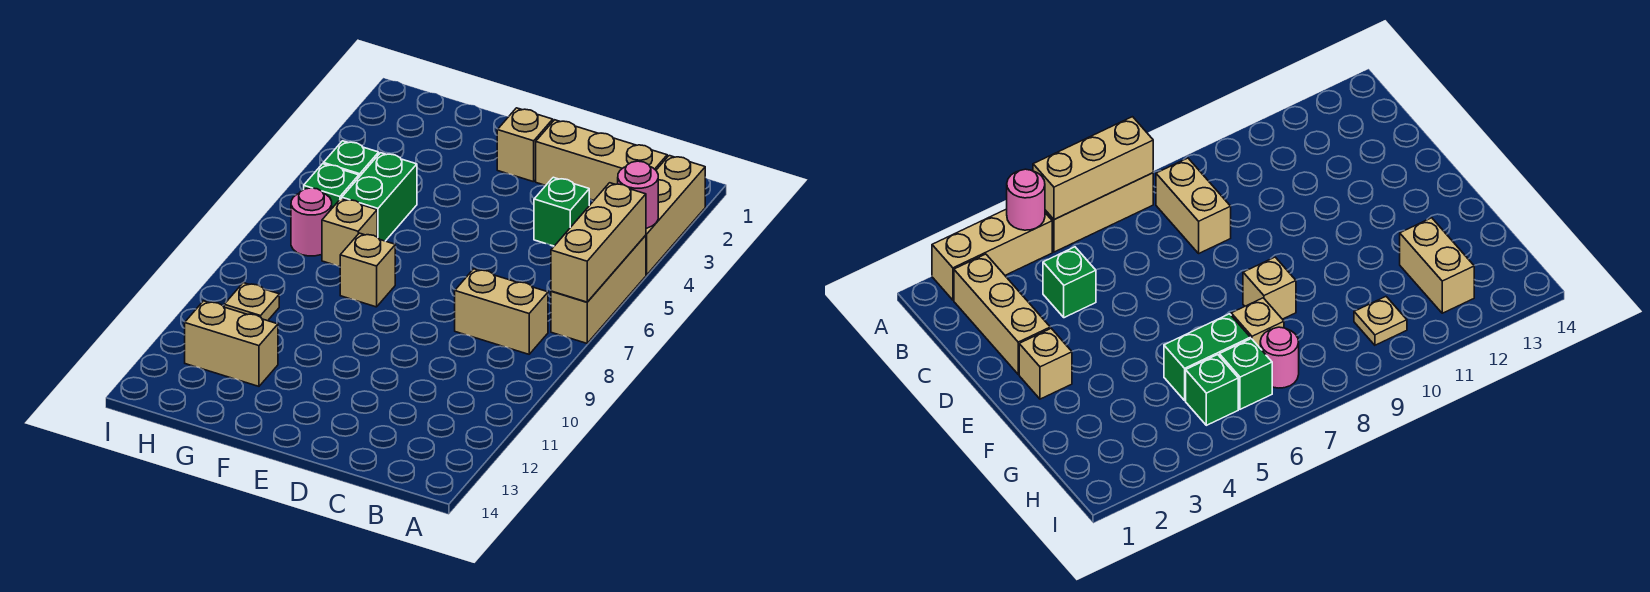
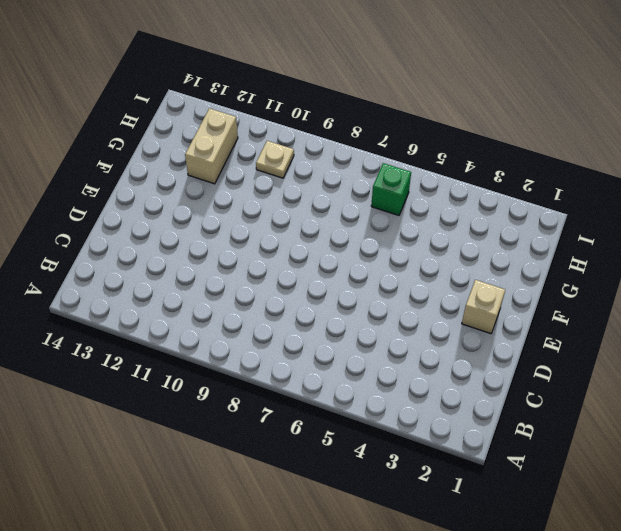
none -> tan 1x3 brick [646,156,705,275]
none -> tan 1x3 brick [551,235,646,343]
none -> tan 1x3 brick [536,120,667,200]

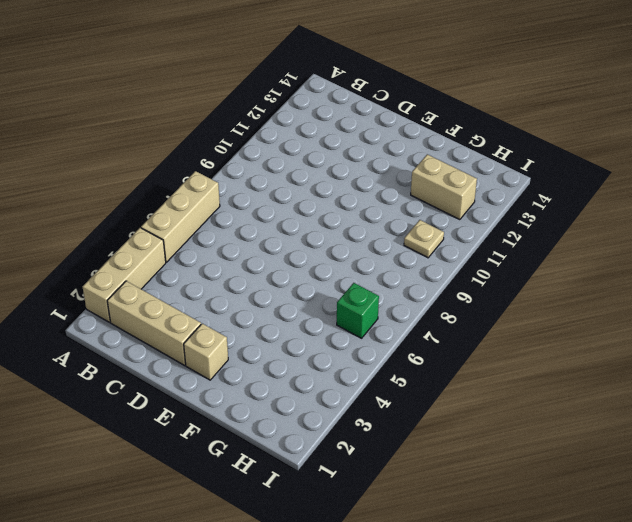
none -> tan 1x2 brick [455,269,548,354]
none -> green 1x1 brick [534,177,589,246]
none -> tan 1x1 brick [340,233,395,307]

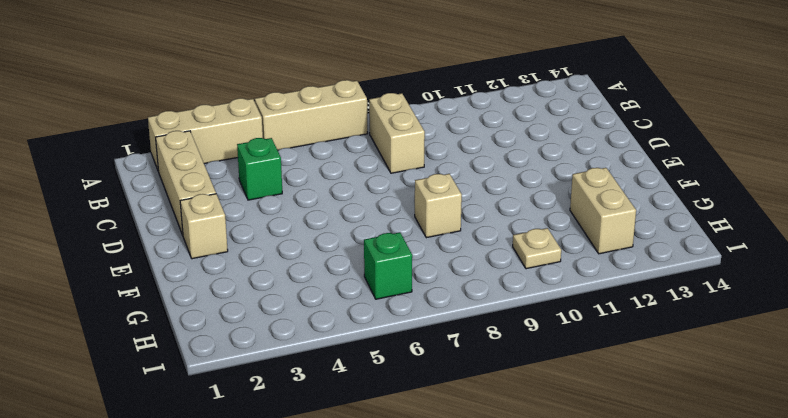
none -> green 1x2 brick [342,153,417,241]
none -> tan 1x1 brick [322,198,377,267]
none -> green 1x1 brick [323,141,379,177]

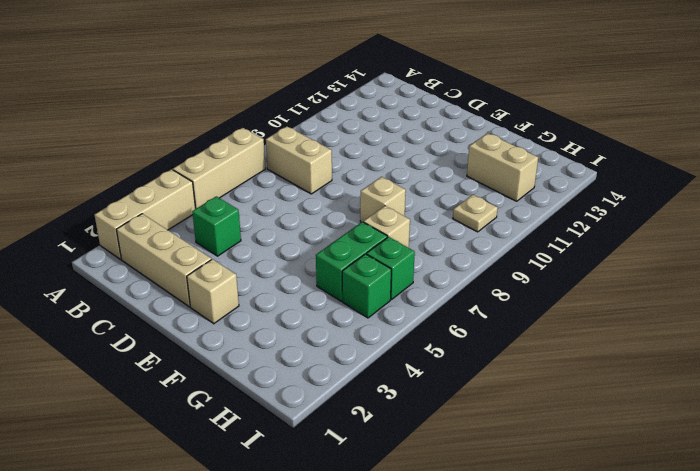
none -> pink 1x1 round brick [291,188,332,256]
none -> pink 1x1 round brick [618,161,658,228]
none -> tan 1x3 brick [551,183,646,302]

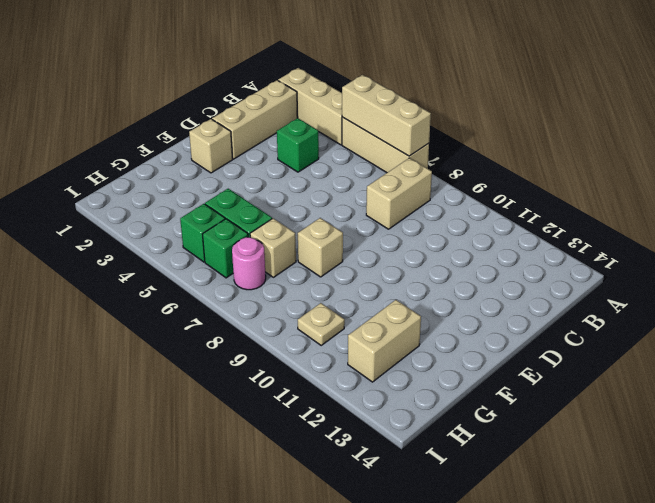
none -> pink 1x1 round brick [618,161,658,228]

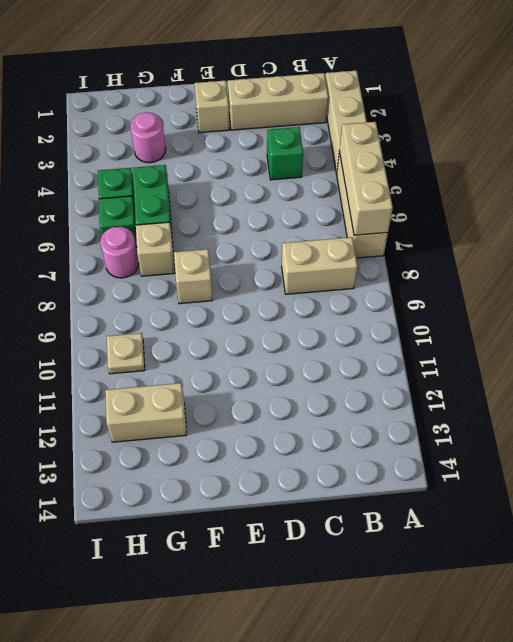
pink 1x1 round brick [130,112,166,163] -> pink 1x1 round brick moved to [618,161,658,228]

